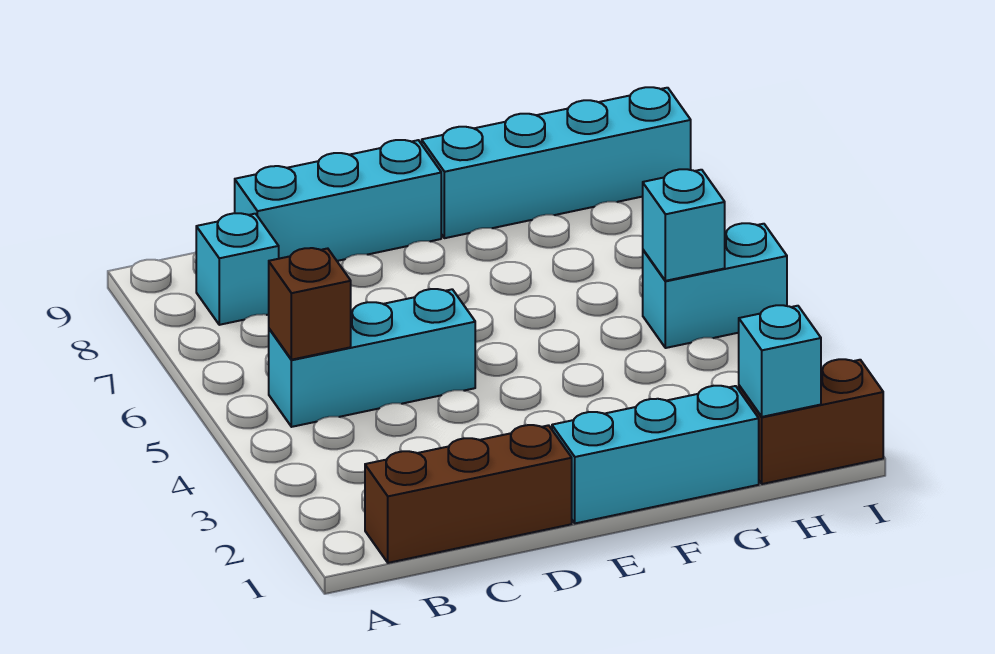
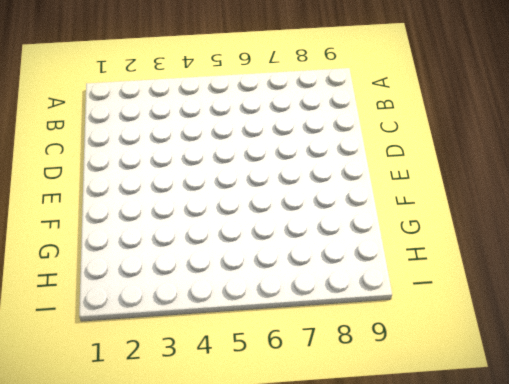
none -> brown 1x3 brick [365,425,572,563]
none -> cyan 1x3 brick [269,289,475,427]

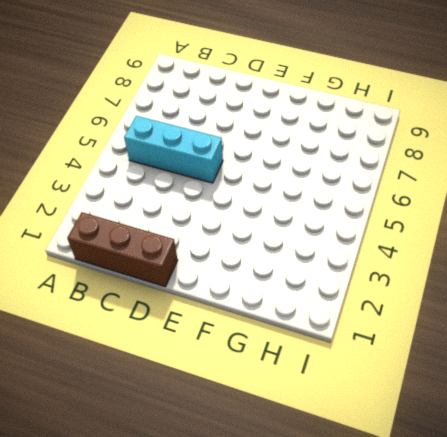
none -> cyan 1x1 brick [196,213,279,325]
none -> cyan 1x3 brick [235,140,441,261]

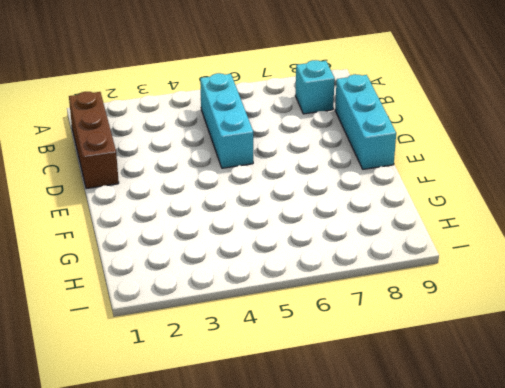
none -> cyan 1x3 brick [552,386,759,523]
none -> cyan 1x4 brick [422,87,691,238]

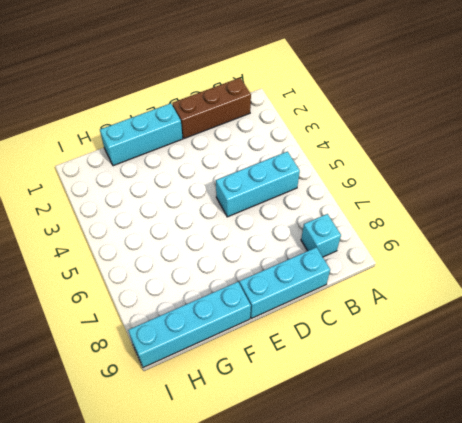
none -> brown 1x2 brick [739,359,883,484]
none -> cyan 1x2 brick [643,223,787,348]

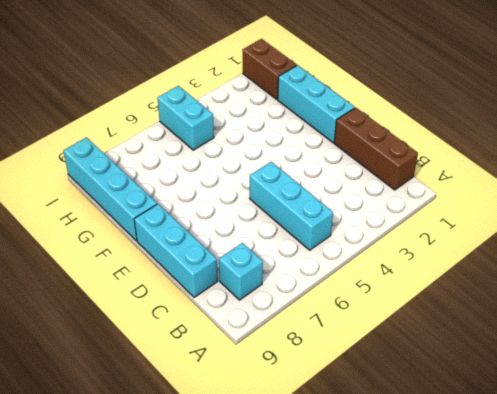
none -> brown 1x1 brick [269,248,351,360]
none -> cyan 1x1 brick [739,305,821,417]

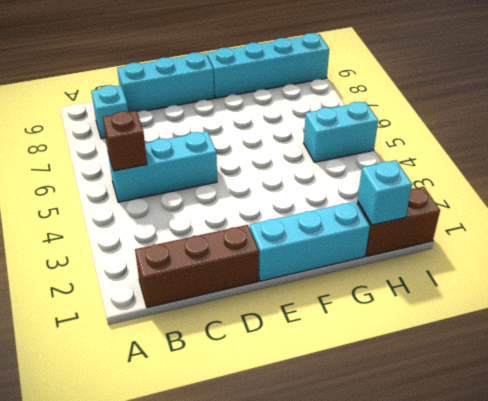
none -> cyan 1x1 brick [643,169,725,281]

